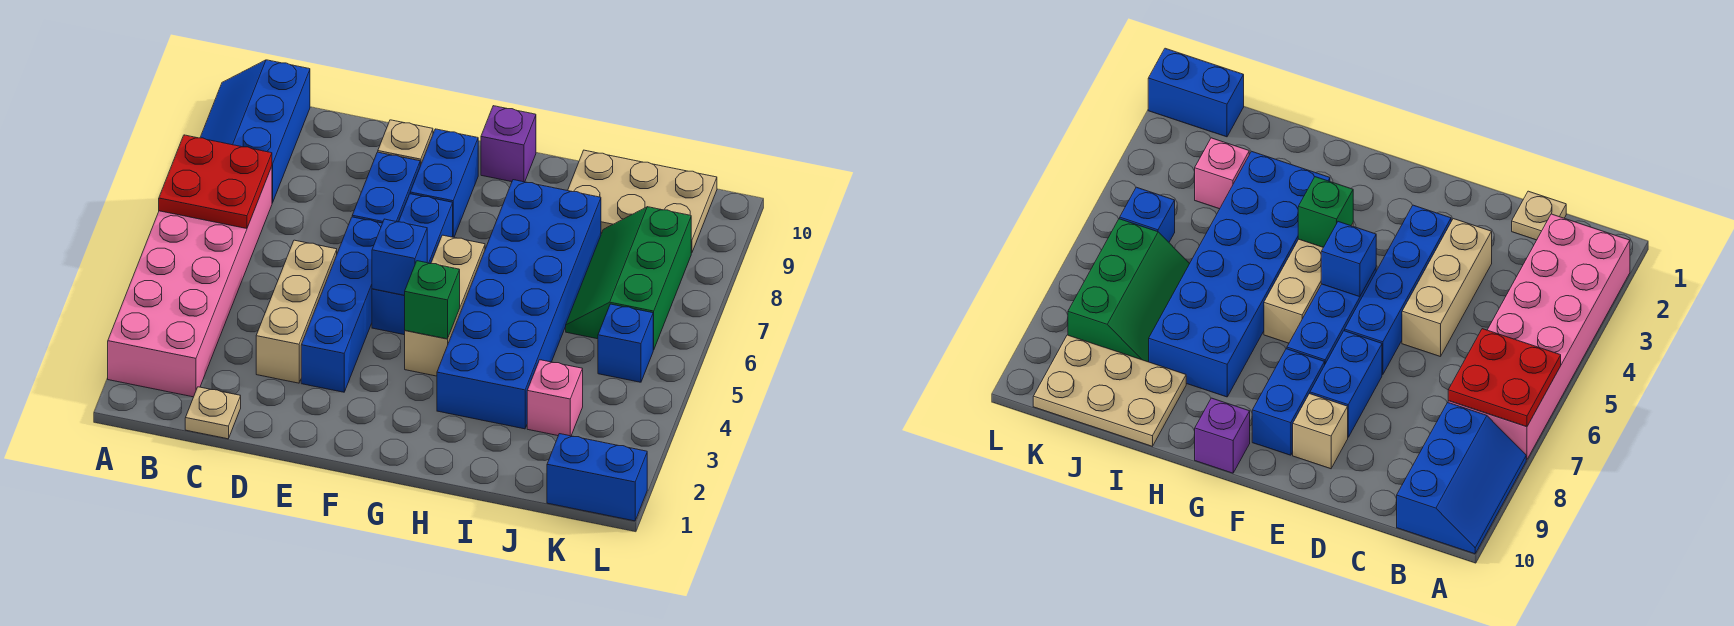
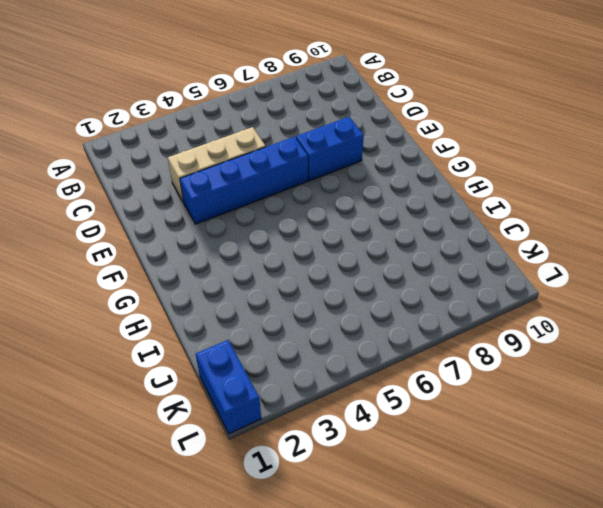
none -> pink 2x6 brick [108,167,272,397]
none -> blue 2x3 slope [200,60,310,203]
none -> tan 1x1 plate [185,387,241,439]

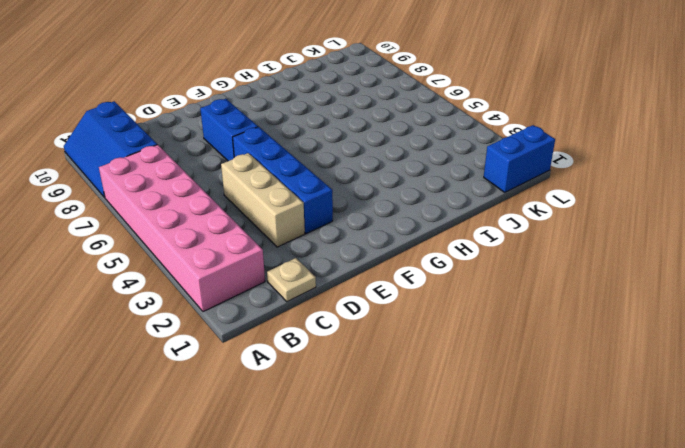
none -> tan 1x1 brick [378,120,433,166]
none -> blue 1x3 brick [372,194,453,335]
none -> blue 1x2 brick [410,129,478,237]

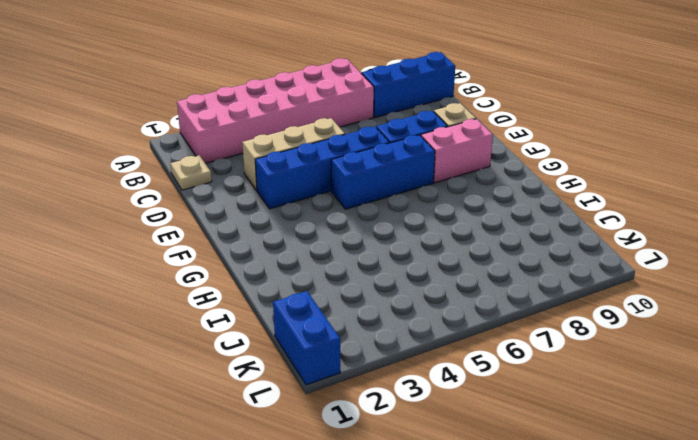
pink 1x2 brick [421,119,493,183] -> blue 1x2 brick [410,129,478,237]
none -> tan 1x3 brick [405,235,485,376]
none -> purple 1x1 brick [481,106,536,182]
none -> blue 2x6 brick [437,180,601,429]

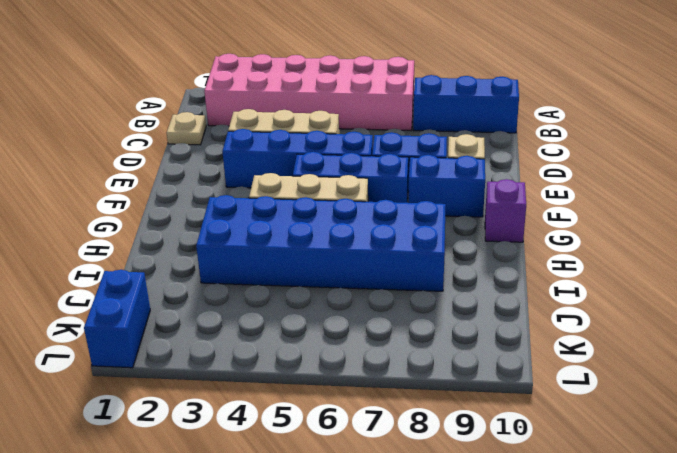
none -> tan 2x3 plate [568,150,717,253]
none -> pink 1x1 brick [527,360,583,436]
none -> green 2x3 slope [566,207,691,350]

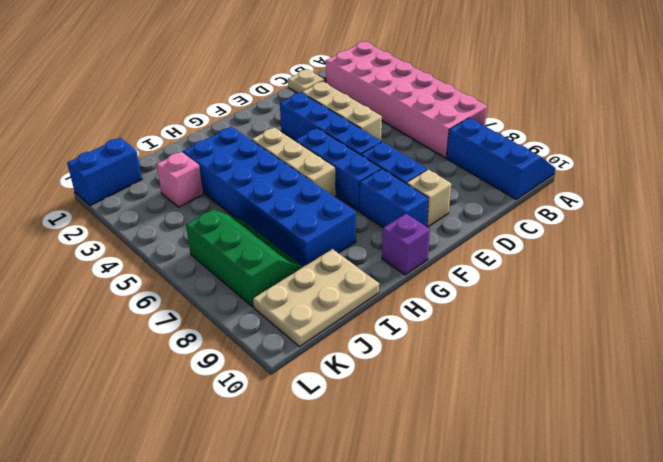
none -> blue 1x1 brick [598,304,653,382]
none -> red 2x2 plate [159,135,272,229]
none -> blue 1x1 brick [372,219,427,295]

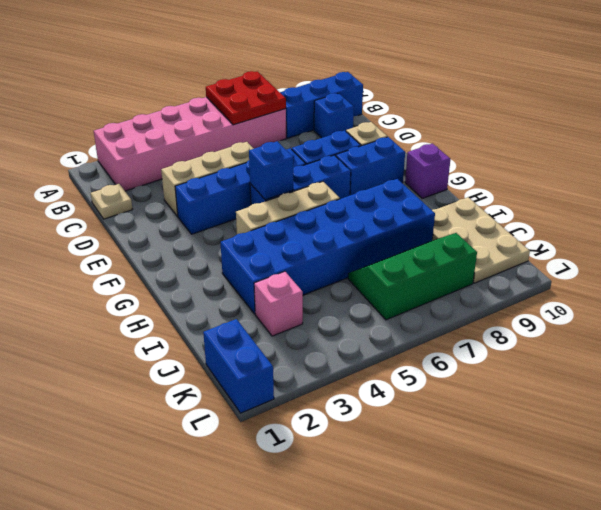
blue 1x1 brick [314,93,354,138] -> blue 1x1 brick moved to [598,304,653,382]
none -> green 1x1 brick [404,261,460,339]

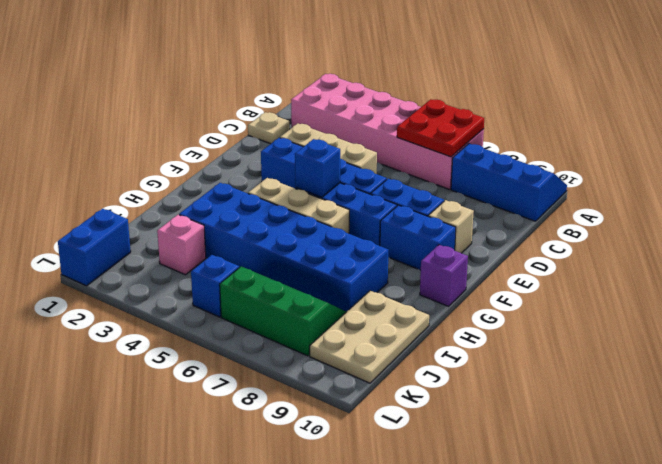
none -> green 1x1 brick [404,261,460,339]

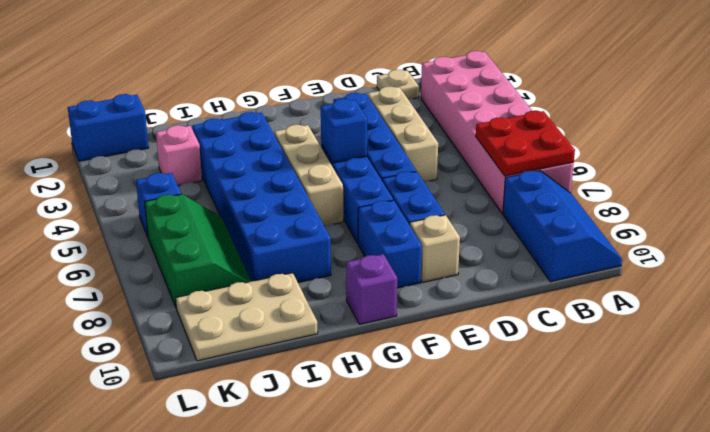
none -> green 1x1 brick [404,261,460,339]

